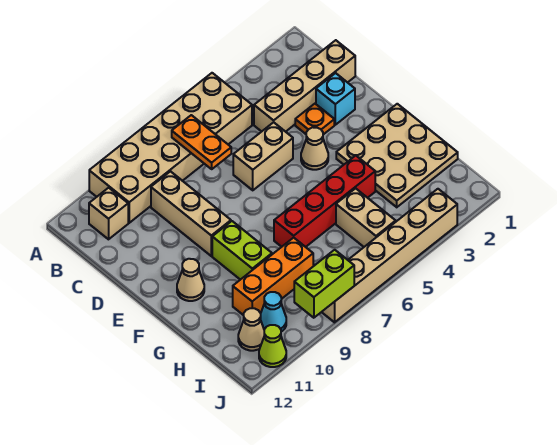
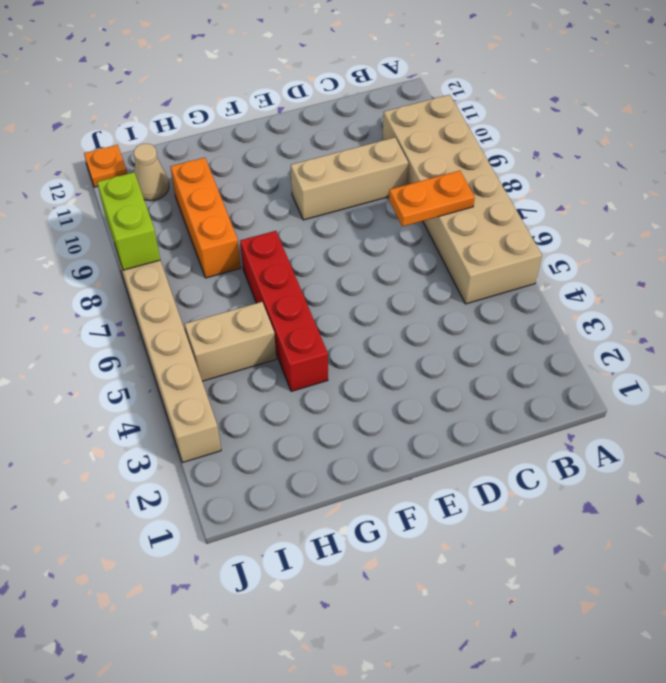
orange 1x1 plate [84,145,127,187] -> orange 1x1 plate moved to [295,104,334,135]
none -> tan 1x1 brick [89,188,128,239]
none -> tan 1x4 brick [254,40,355,132]
none -> cyan 1x1 brick [316,73,355,125]

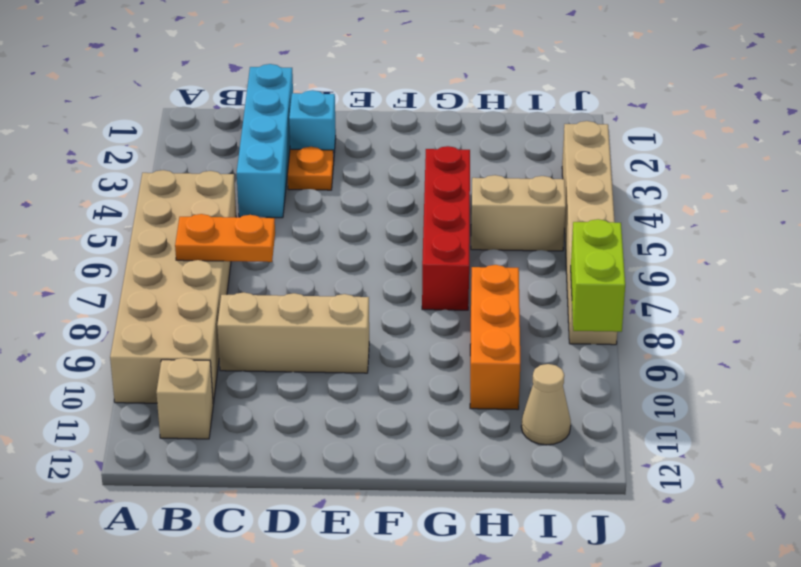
cyan 1x4 brick [237,64,293,218] -> tan 1x4 brick [254,40,355,132]
none -> tan 1x2 brick [233,122,293,190]
none -> tan 1x1 cone [301,127,328,170]
none -> tan 3x3 plate [336,104,458,207]

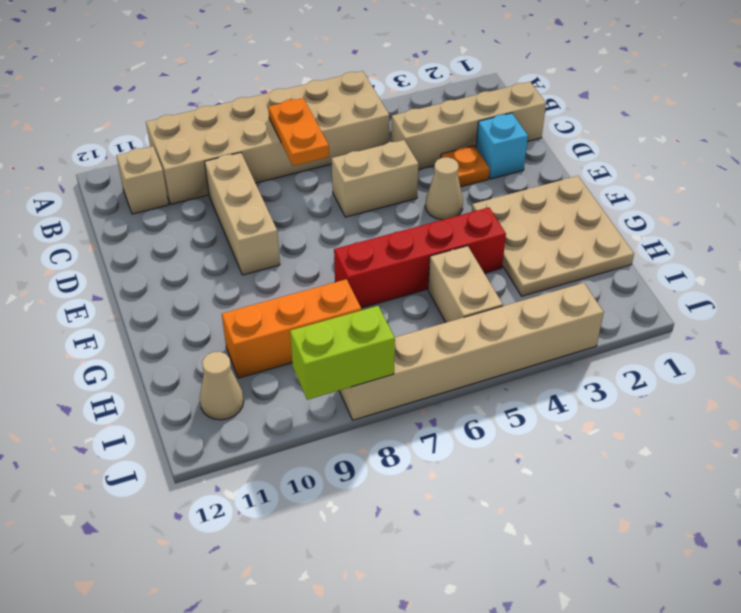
none -> lime 1x2 brick [212,221,272,280]
none -> tan 1x1 cone [177,259,204,301]
none -> cyan 1x1 cone [261,292,286,332]

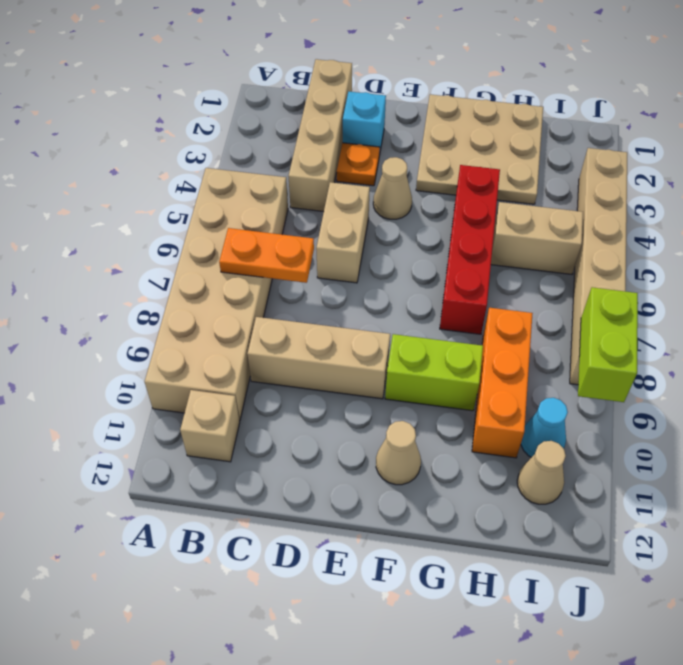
none -> lime 1x1 cone [259,325,286,367]

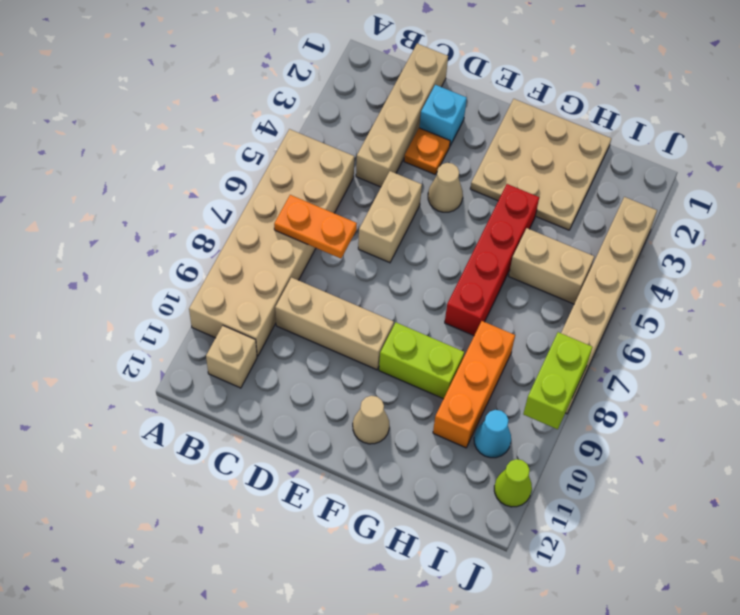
none -> tan 1x1 cone [238,308,264,351]

